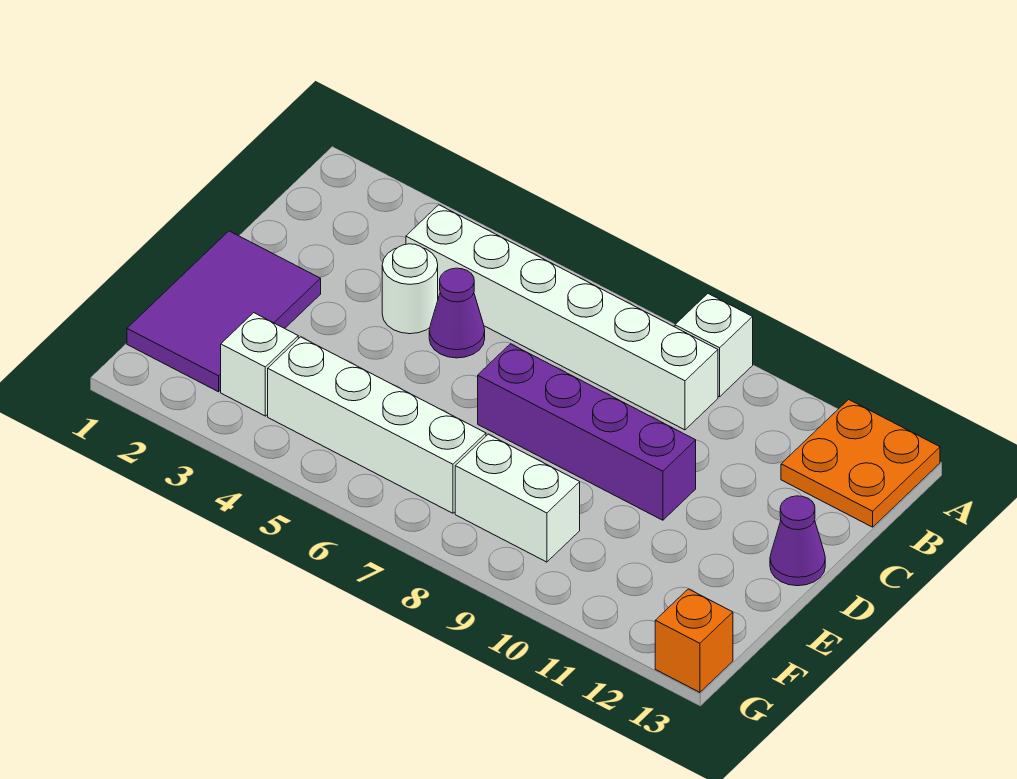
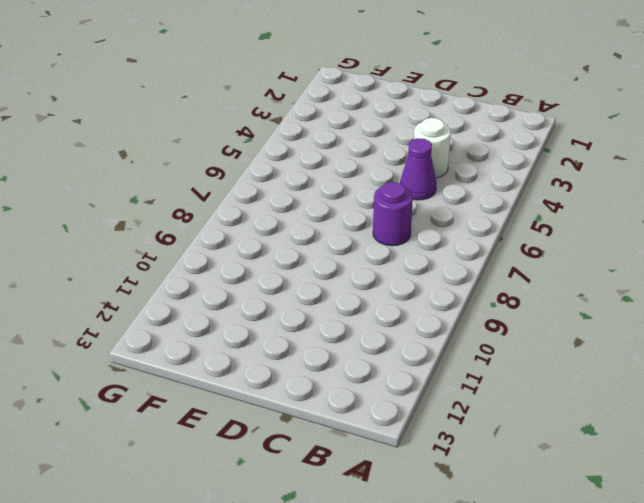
purple 1x1 round brick [373,182,413,246] -> none
none -> white 1x1 brick [675,294,753,397]
none -> orange 2x2 plate [781,399,940,527]
none -> white 1x6 brick [406,205,718,430]

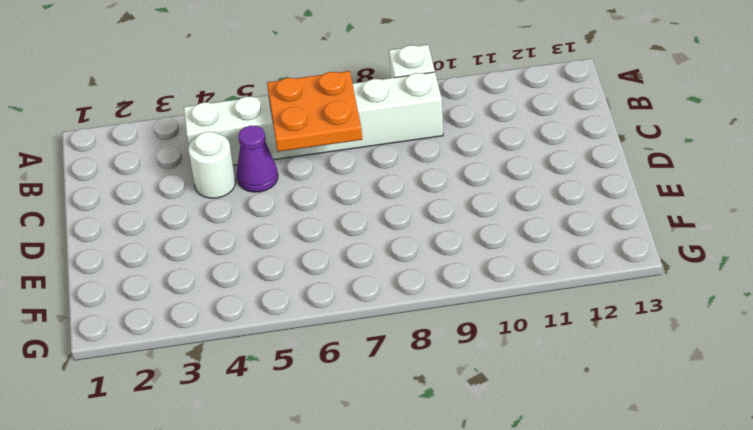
orange 2x2 plate [267,71,362,152] -> orange 2x2 plate moved to [781,399,940,527]
none -> purple 2x3 tile [127,231,321,392]
none -> purple 1x4 brick [478,344,696,520]
none -> purple 1x1 cone [770,496,825,586]

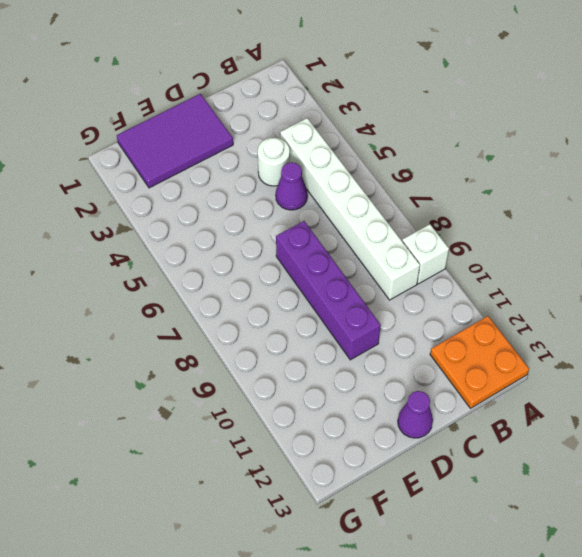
none -> white 1x1 brick [221,313,298,416]
none -> white 1x4 brick [268,337,486,513]
none -> white 1x2 brick [455,434,580,562]

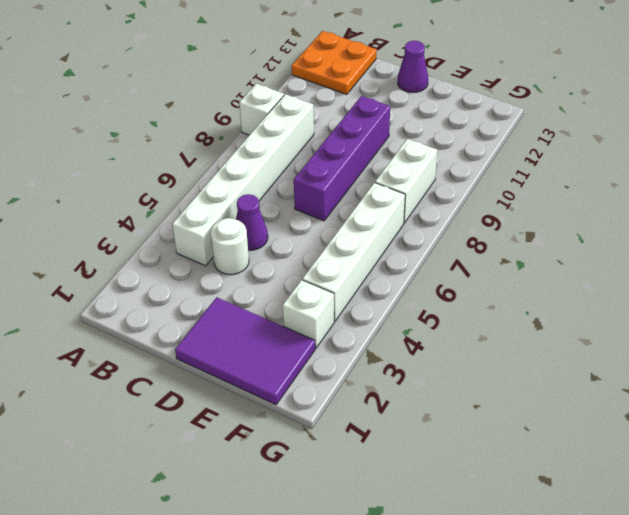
none -> orange 1x1 brick [655,589,733,692]

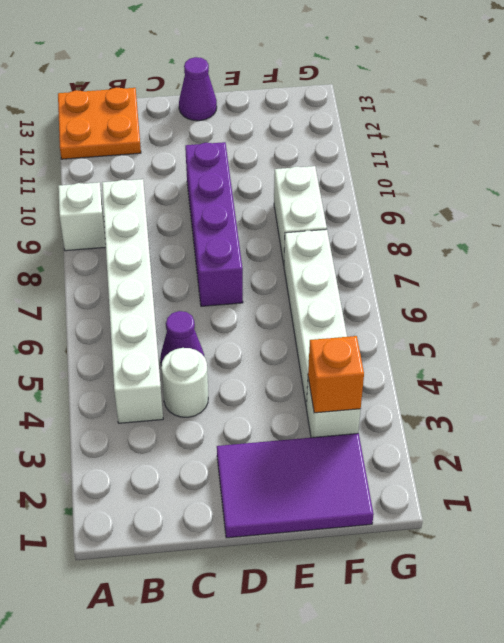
orange 1x1 brick [308,336,364,413] -> orange 1x1 brick moved to [655,589,733,692]

